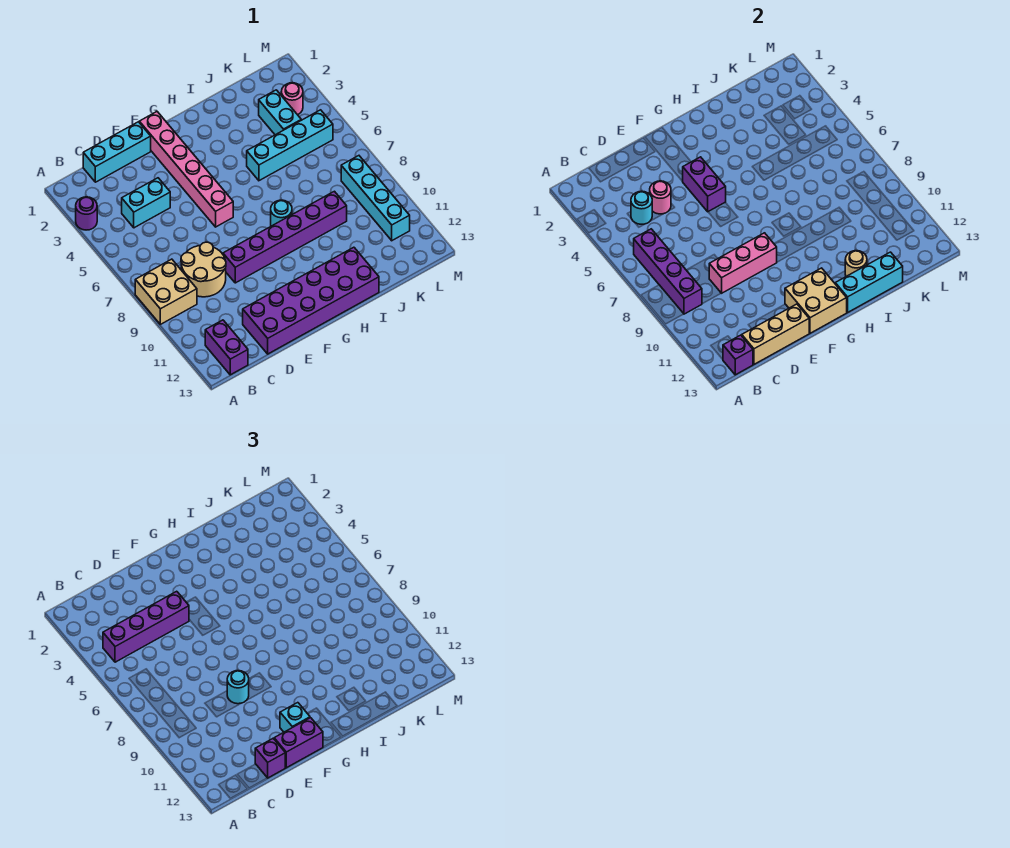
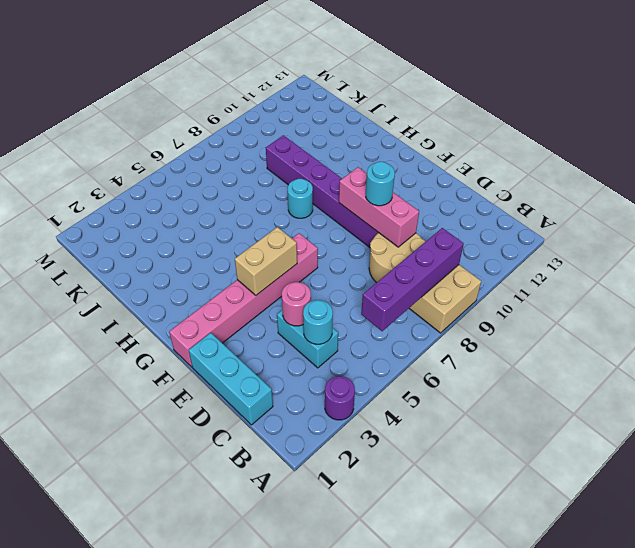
tan 1x2 brick [235,227,297,295] -> purple 1x2 brick [682,157,726,212]
none -> purple 1x2 brick [205,320,248,375]
none -> purple 2x6 brick [243,247,379,354]
none -> cyan 1x4 brick [247,110,333,181]

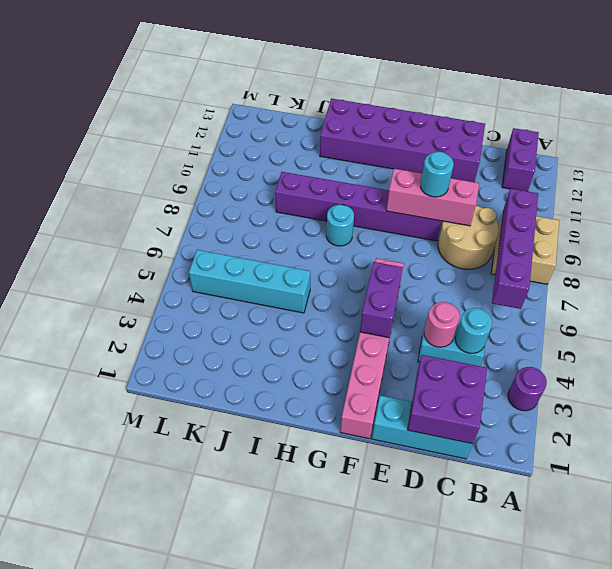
purple 2x2 brick [408,355,487,444] -> none
none -> cyan 1x2 brick [259,90,301,135]
none -> pink 1x1 round brick [281,83,303,115]
none -> cyan 1x4 brick [341,156,410,241]

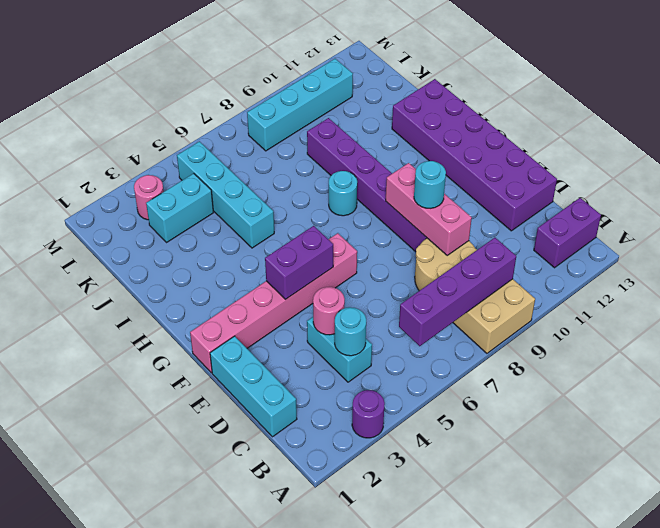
none -> purple 1x1 brick [723,335,753,375]
none -> tan 1x3 brick [742,304,809,364]
none -> tan 2x2 brick [785,268,847,333]

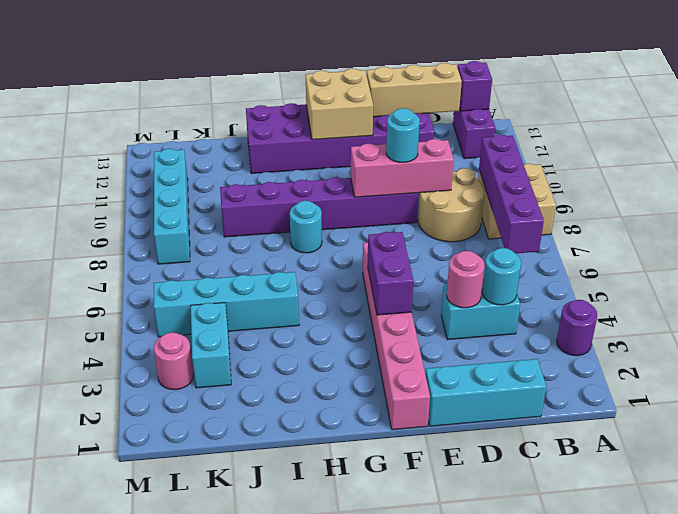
none -> cyan 1x3 brick [835,252,903,313]
none -> tan 1x1 round brick [845,251,867,276]
none -> purple 1x4 brick [103,591,189,662]

